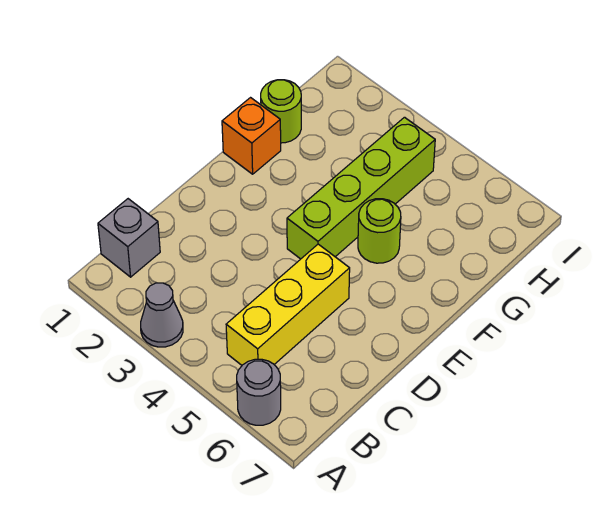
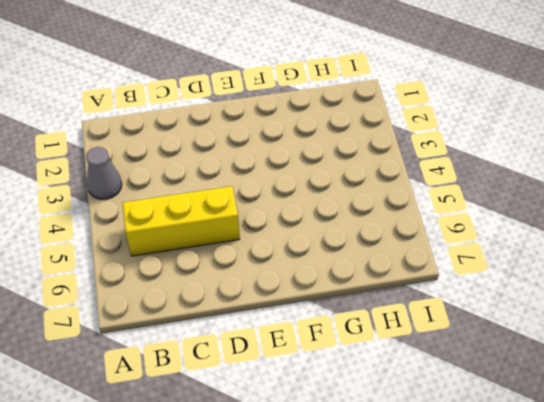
none -> grey 1x1 round brick [237,359,281,425]
none -> grey 1x1 brick [98,199,160,277]

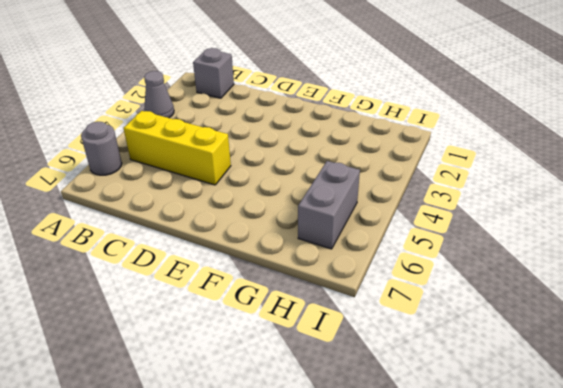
grey 1x2 brick [298,161,360,249] -> none
none -> lime 1x4 brick [287,117,435,259]
none -> orange 1x1 brick [222,98,281,174]

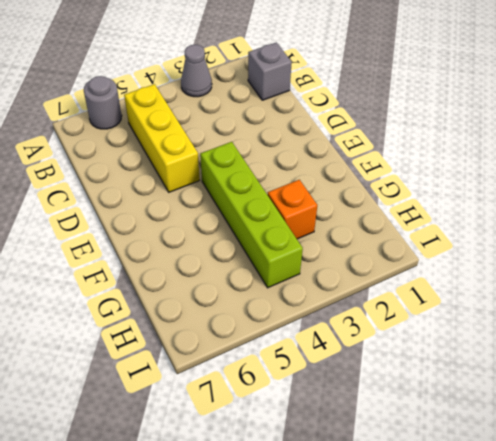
orange 1x1 brick [268,180,317,239] -> orange 1x1 brick moved to [222,98,281,174]
none -> lime 1x1 round brick [358,199,401,263]
none -> lime 1x1 round brick [261,80,301,143]

